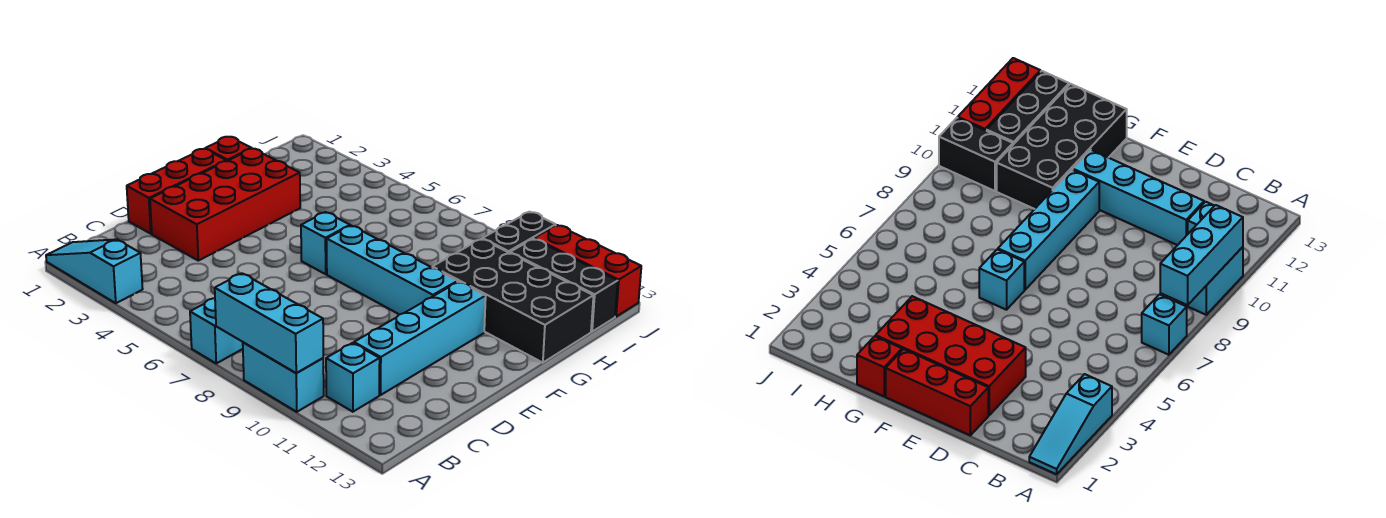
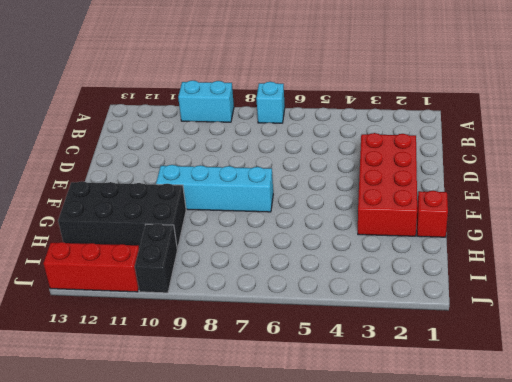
none -> cyan 1x3 slope [46,239,143,303]
none -> cyan 1x1 brick [326,343,380,412]
none -> cyan 1x4 brick [354,282,486,395]

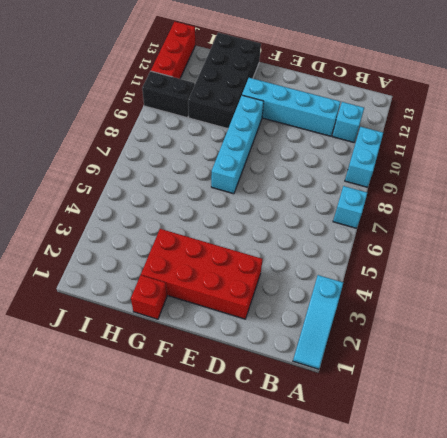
none -> red 1x3 brick [127,149,226,234]
none -> cyan 1x1 brick [301,212,350,274]
none -> black 1x3 brick [510,239,618,332]

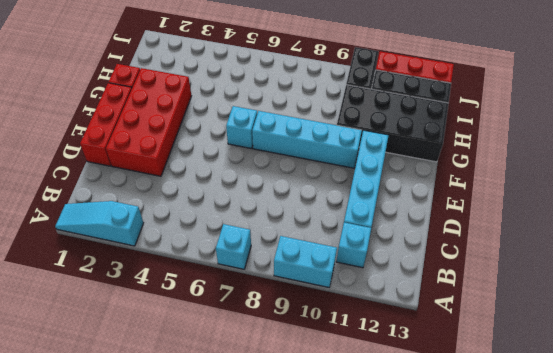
none -> cyan 1x3 brick [215,273,323,373]

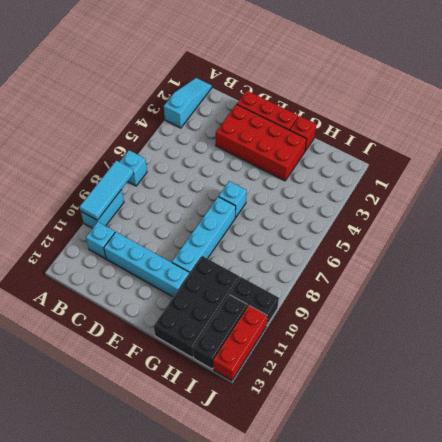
cyan 1x3 tile [80,161,134,220] -> cyan 1x3 brick [215,273,323,373]

